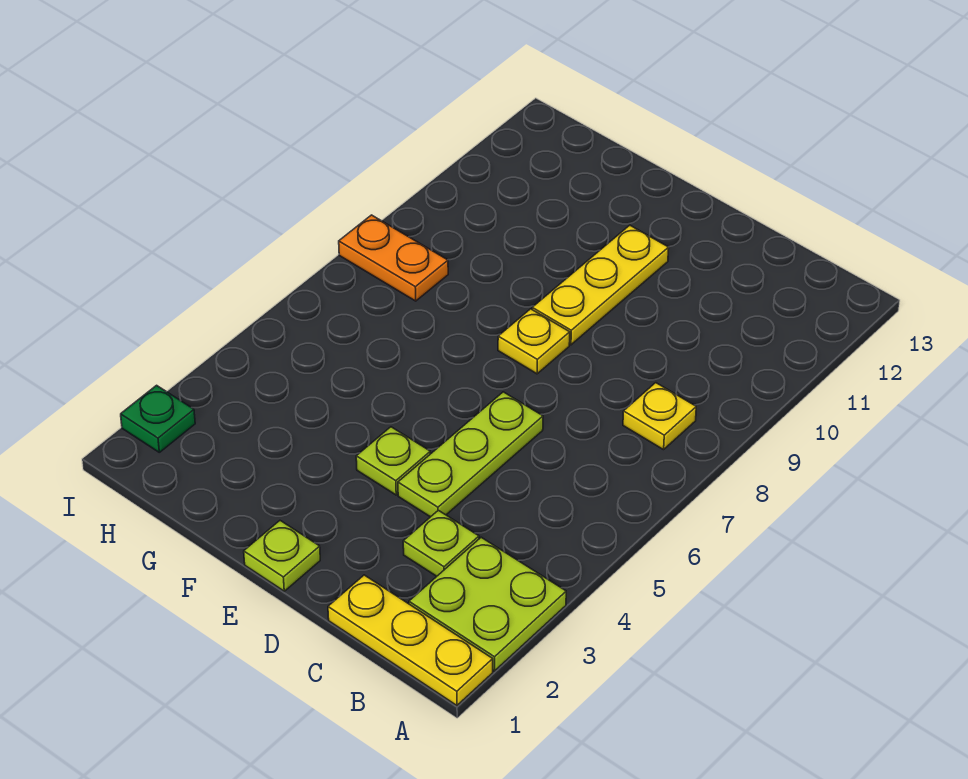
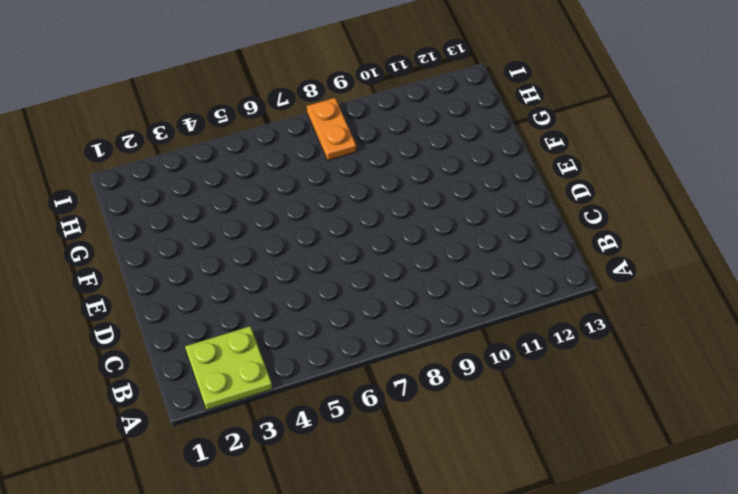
none -> yellow 1x3 plate [328,575,493,706]
none -> yellow 1x1 plate [623,383,696,450]

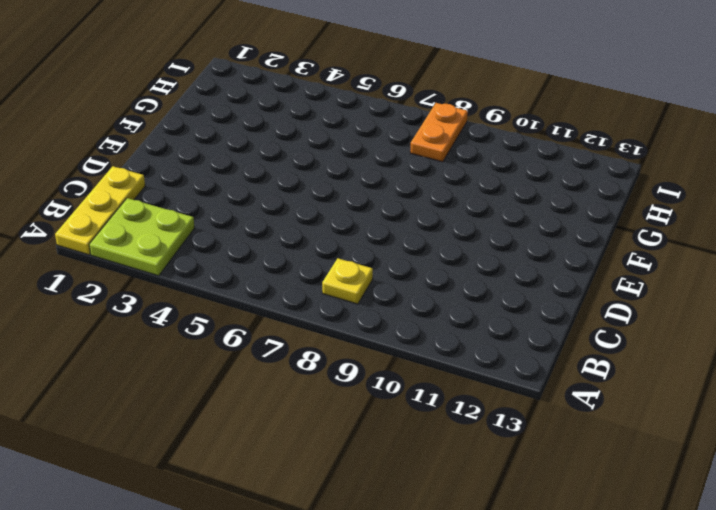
none -> lime 1x1 plate [403,510,479,576]
none -> lime 1x3 plate [398,392,543,517]

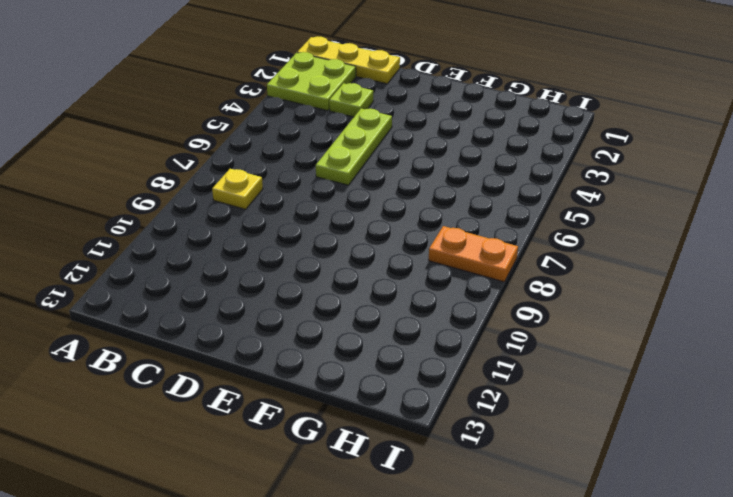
none -> lime 1x1 plate [244,521,320,591]
none -> lime 1x1 plate [356,427,430,495]

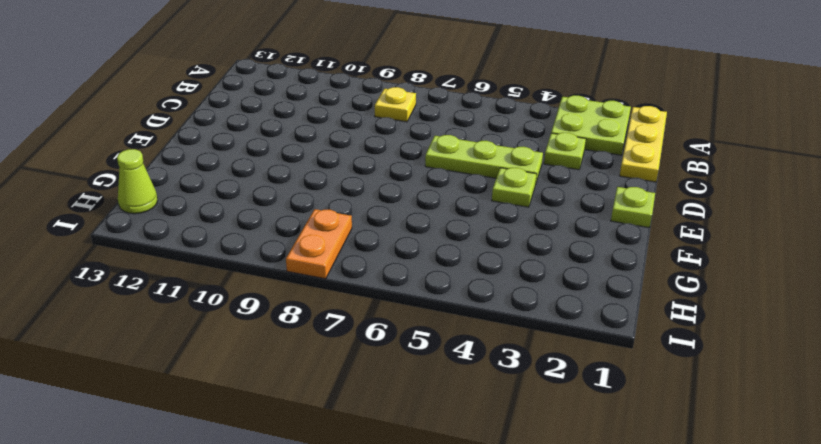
lime 1x1 cone [117,149,157,214] -> none
none -> yellow 1x1 plate [498,309,570,374]
none -> yellow 1x3 plate [532,225,669,345]

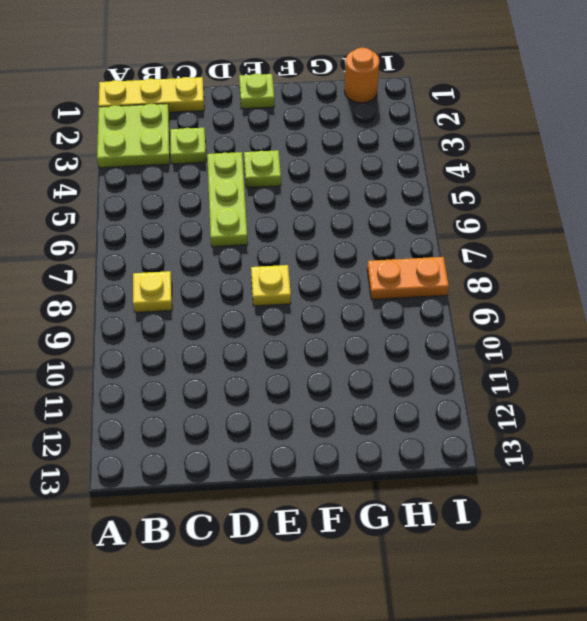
orange 1x1 round brick [344,48,379,103] -> none
none -> yellow 1x3 plate [532,225,669,345]
none -> green 1x1 plate [121,385,195,452]

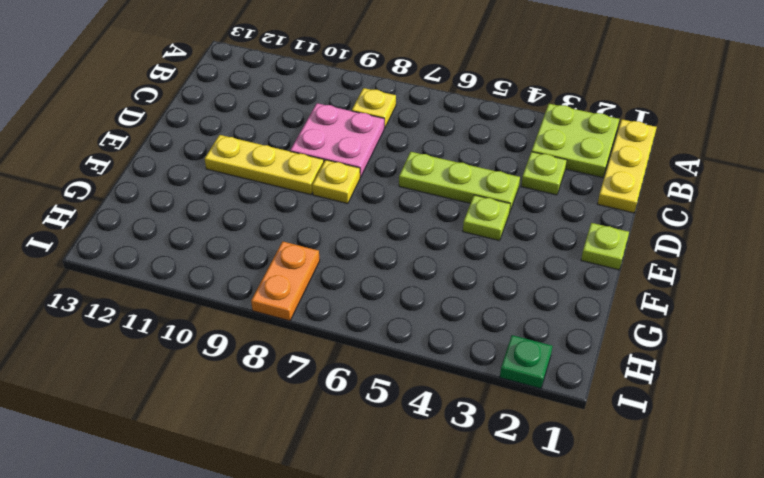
pink 2x2 plate [290,103,384,177] -> none

